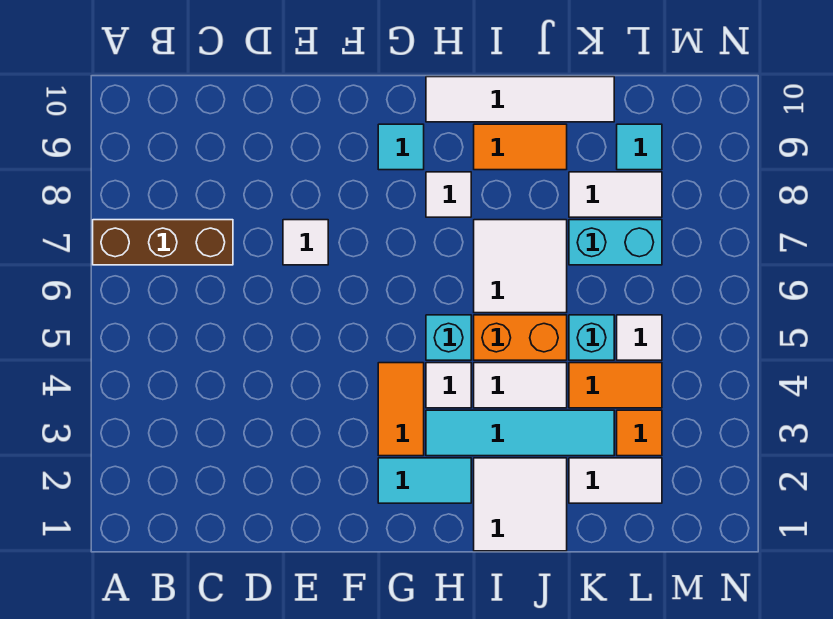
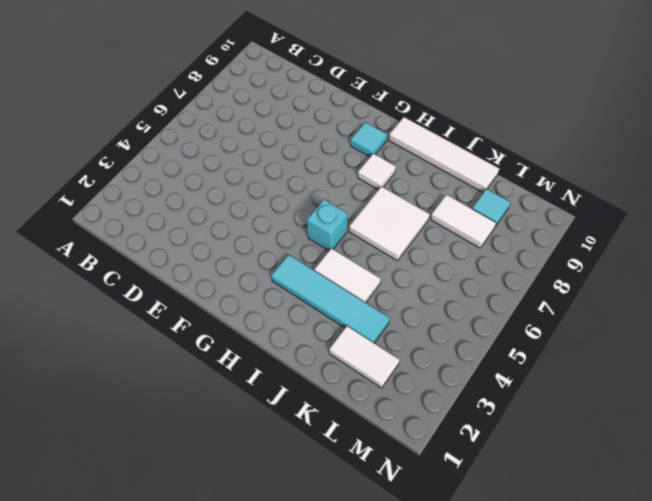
none -> brown 1x3 brick [93,220,233,265]
none -> white 1x1 tile [283,220,328,265]
none -> cyan 1x2 tile [378,458,471,503]

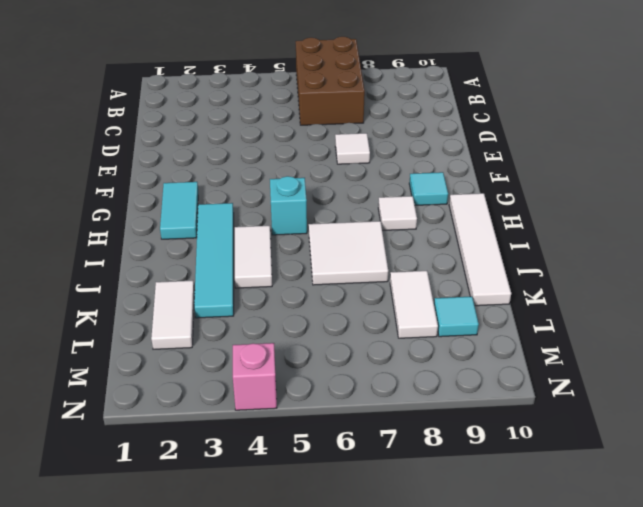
brown 2x3 brick [296,37,365,125] -> brown 1x3 brick [93,220,233,265]
pink 1x1 brick [233,343,277,410] -> none
none -> orange 1x2 tile [378,363,424,456]
none -> white 1x1 tile [426,363,471,408]
none -> white 2x2 tile [474,458,567,551]

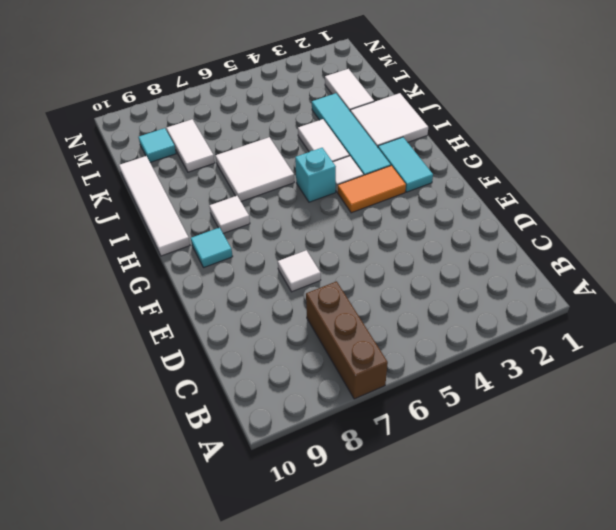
none -> orange 1x2 brick [474,315,567,360]
none -> orange 1x2 tile [474,124,567,170]
none -> orange 1x2 tile [569,363,662,408]

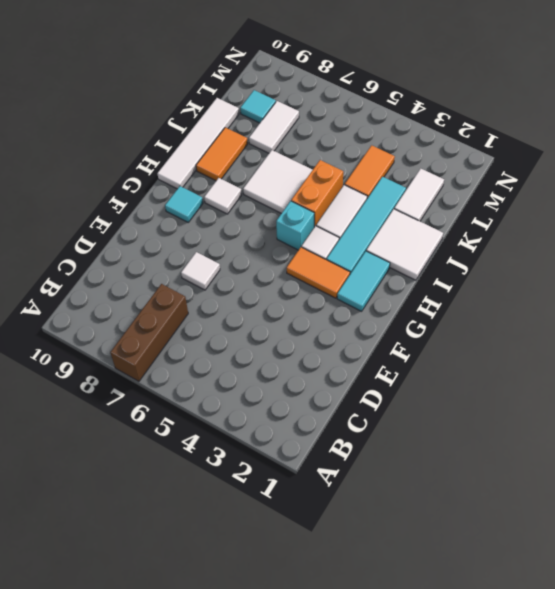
none -> cyan 1x1 brick [569,315,614,360]
none -> cyan 1x2 brick [569,220,662,265]
none -> orange 1x1 tile [617,410,662,456]

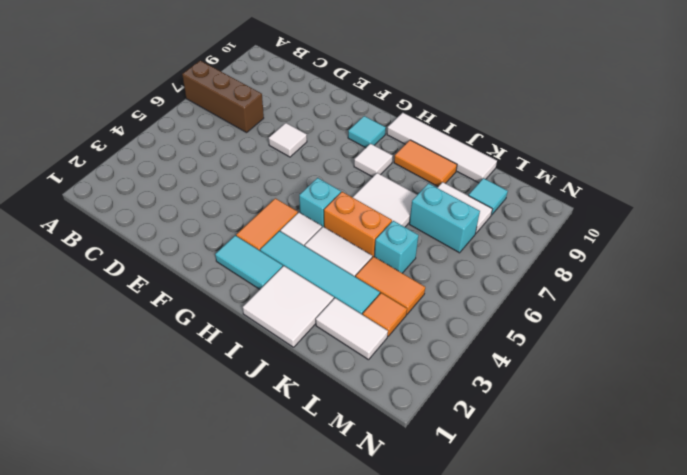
none -> white 1x1 tile [617,315,662,360]

